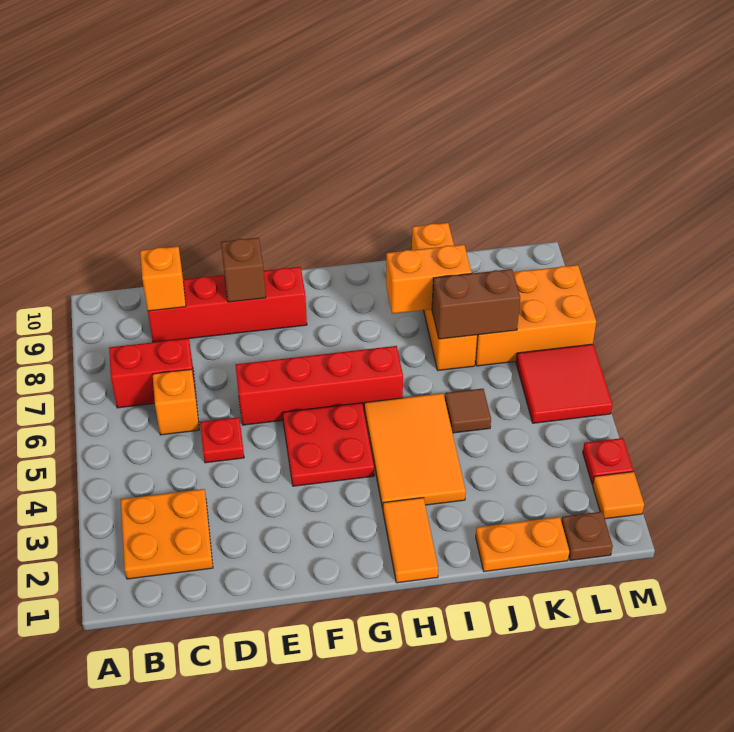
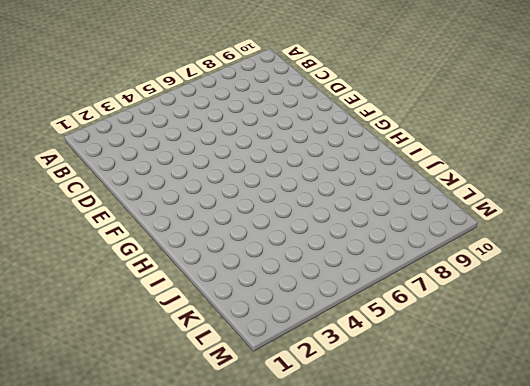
none -> orange 2x2 plate [121,489,213,579]
none -> red 1x2 brick [109,338,196,408]
none -> orange 1x1 brick [153,369,199,435]

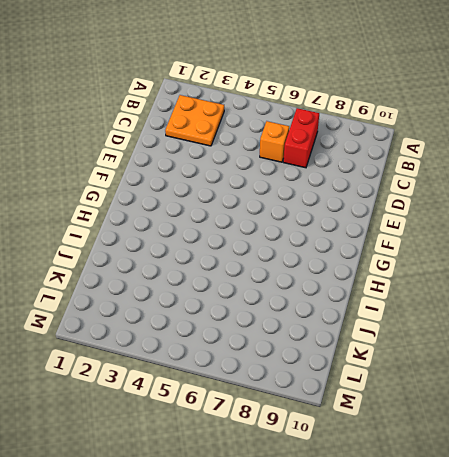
none -> red 1x4 brick [148,267,307,342]
none -> red 1x1 plate [200,417,244,463]
none -> red 1x4 brick [236,346,403,425]

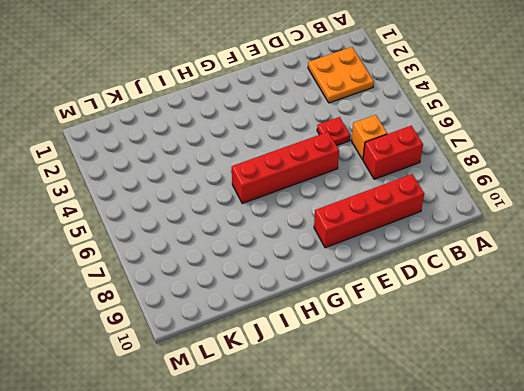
none -> red 2x2 plate [283,403,374,486]
none -> orange 1x2 tile [383,498,438,583]
none -> orange 2x3 tile [364,393,466,509]

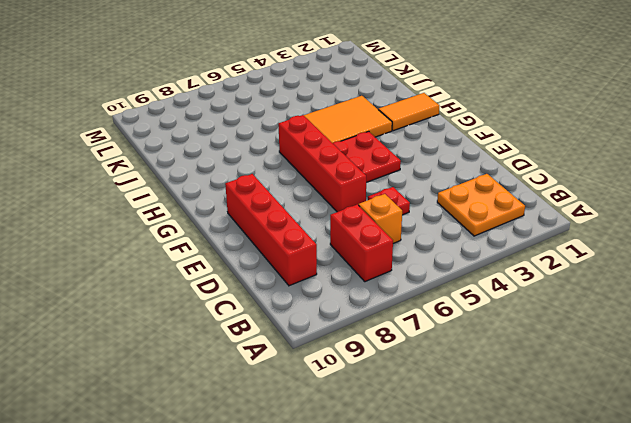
none -> orange 1x2 plate [476,517,569,572]
none -> brown 1x1 tile [445,389,491,433]
none -> orange 1x4 brick [412,223,477,371]

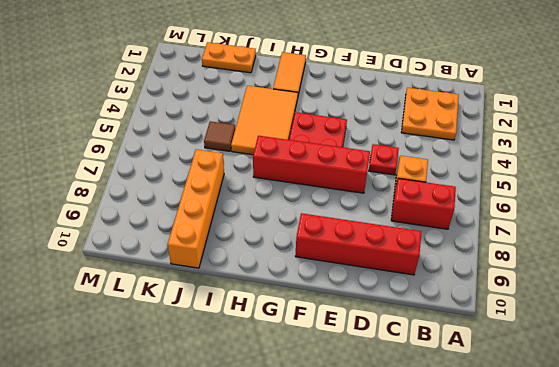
none -> orange 2x3 brick [475,265,596,366]
none -> brown 1x1 plate [561,512,613,560]
none -> red 2x2 tile [516,344,612,423]

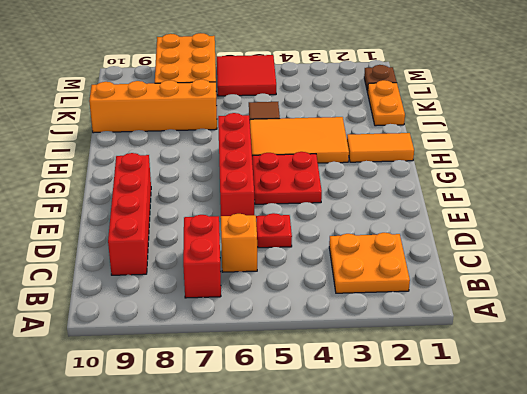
none -> orange 1x1 tile [593,472,644,519]
none -> red 1x1 plate [583,438,633,484]
none -> orange 1x1 brick [140,246,186,311]

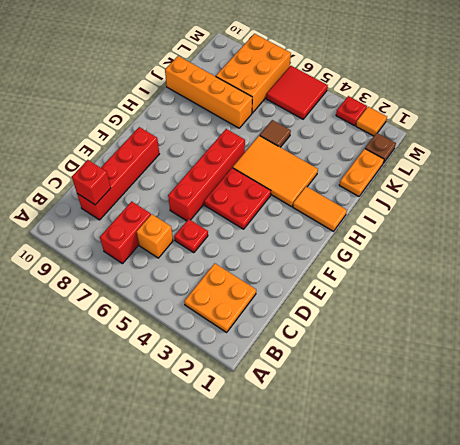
red 1x1 brick [72,160,111,205] -> orange 1x1 brick [140,246,186,311]
none -> brown 1x1 brick [221,238,266,302]
none -> orange 1x2 brick [386,245,472,314]
none -> brown 1x2 brick [432,269,520,339]

